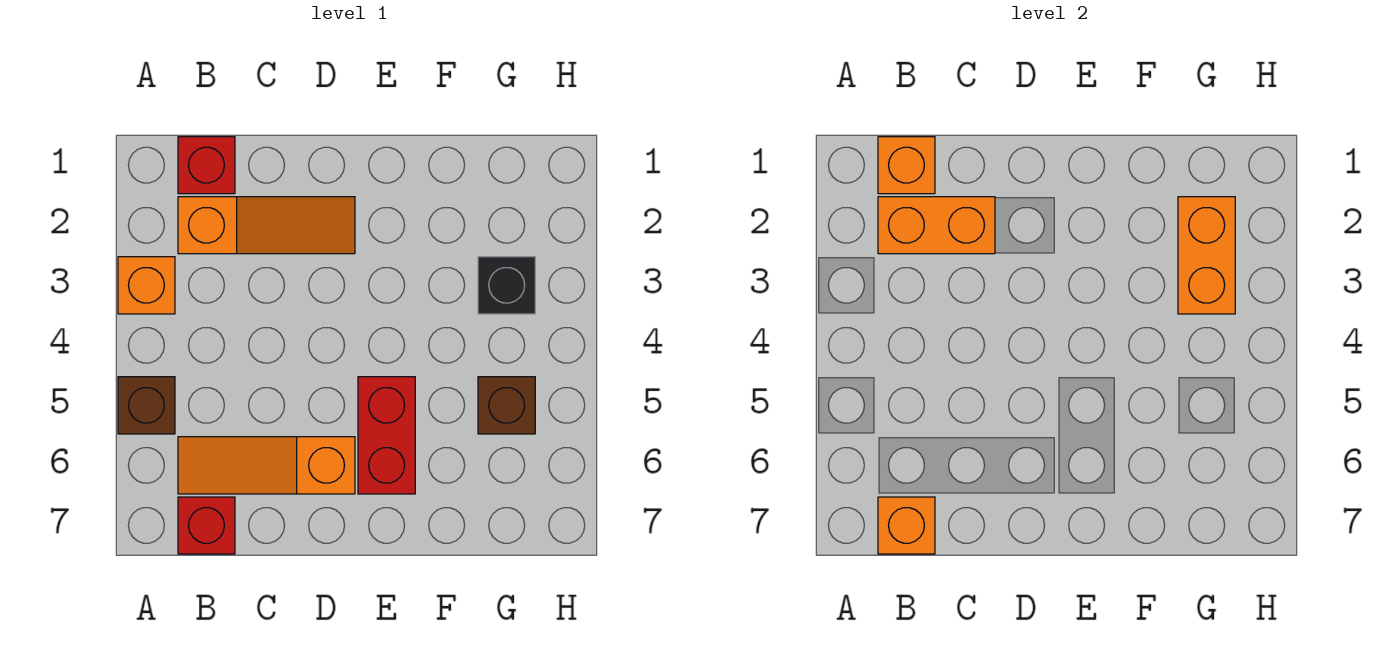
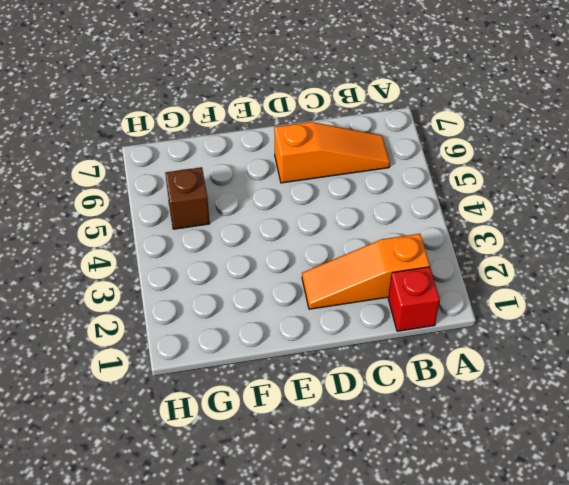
none -> orange 1x1 brick [118,257,175,314]
none -> brown 1x1 brick [118,377,175,434]
none -> red 1x1 brick [178,497,235,554]

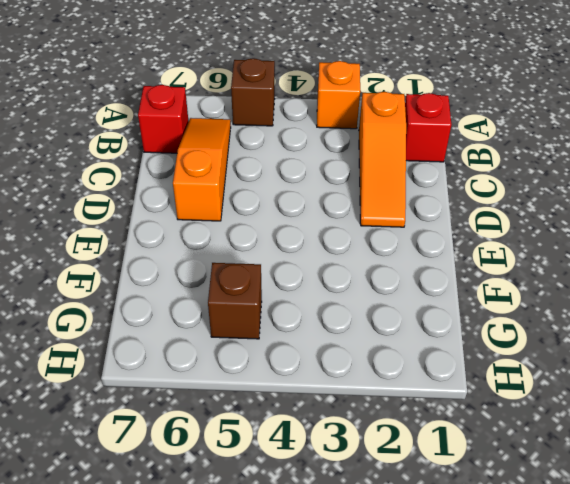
none -> red 1x2 brick [358,377,415,494]
none -> black 1x1 brick [478,257,535,314]
none -> orange 1x1 brick [878,137,935,194]

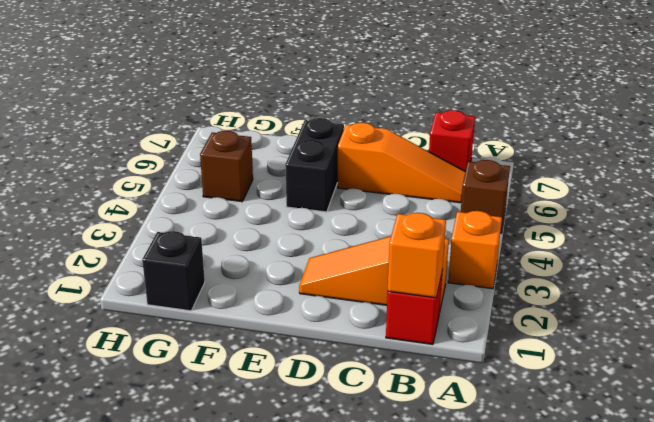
black 1x2 brick [285,118,344,212] -> red 1x2 brick [358,377,415,494]
black 1x1 brick [142,231,205,311] -> black 1x1 brick moved to [478,257,535,314]
none -> orange 1x2 brick [878,197,995,254]
none -> orange 1x1 brick [878,497,935,554]
none -> orange 1x2 brick [1178,197,1235,314]

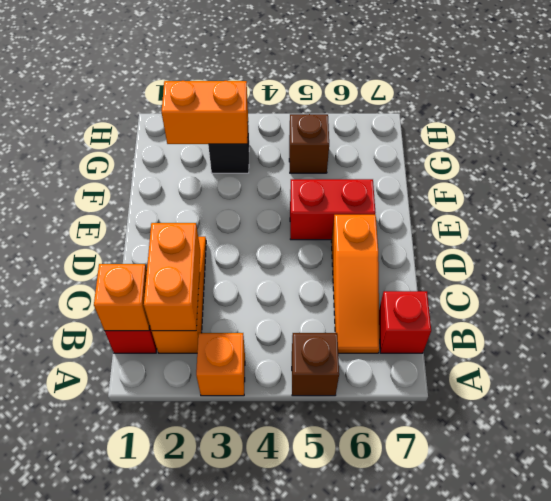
none -> orange 1x1 brick [878,497,935,554]

